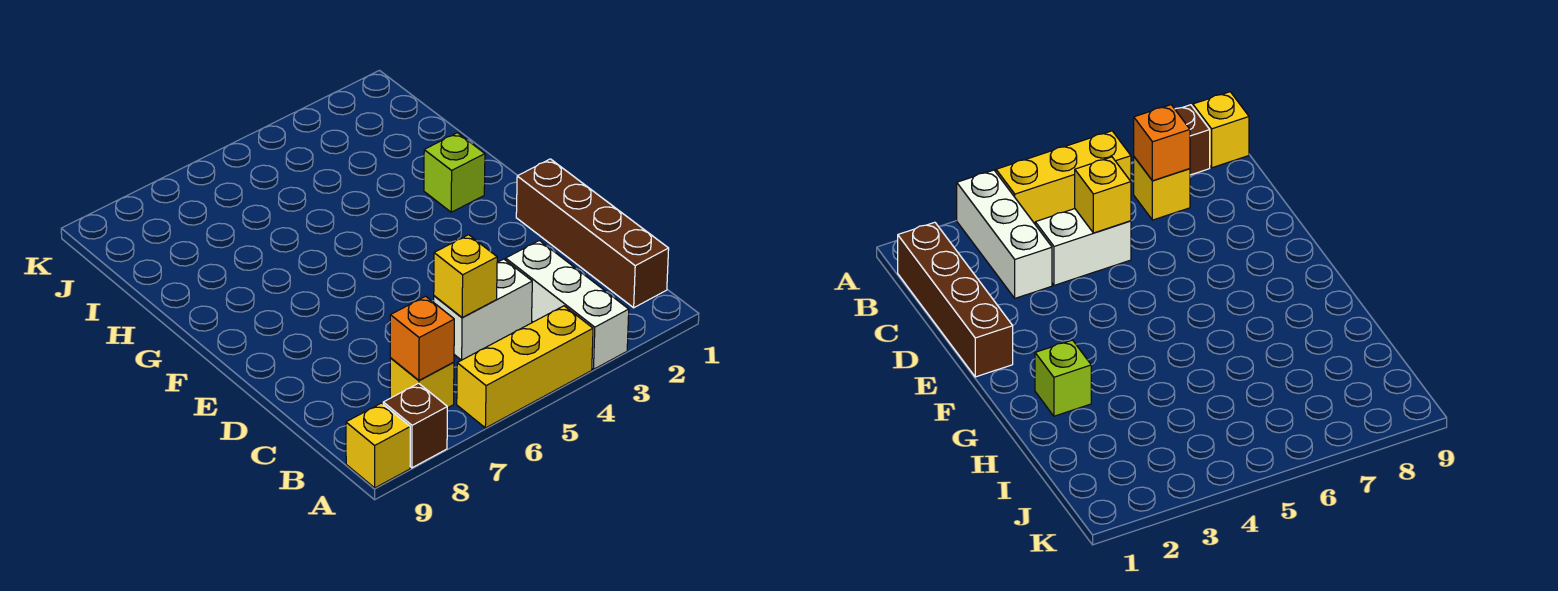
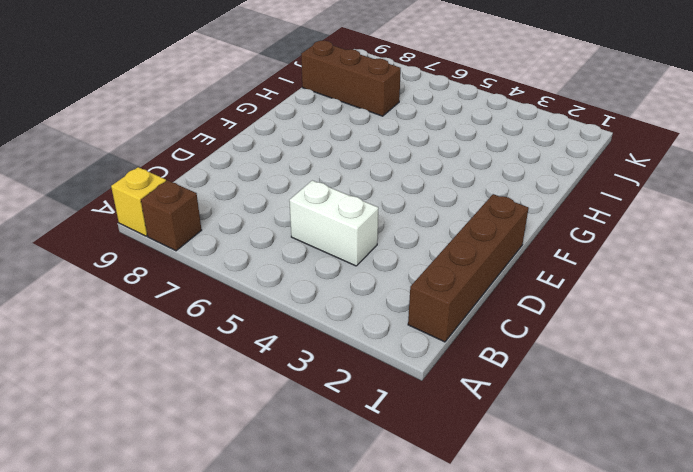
brown 1x3 brick [301,40,401,116] -> none
none -> white 1x3 brick [506,241,629,369]
none -> yellow 1x3 brick [457,306,593,428]

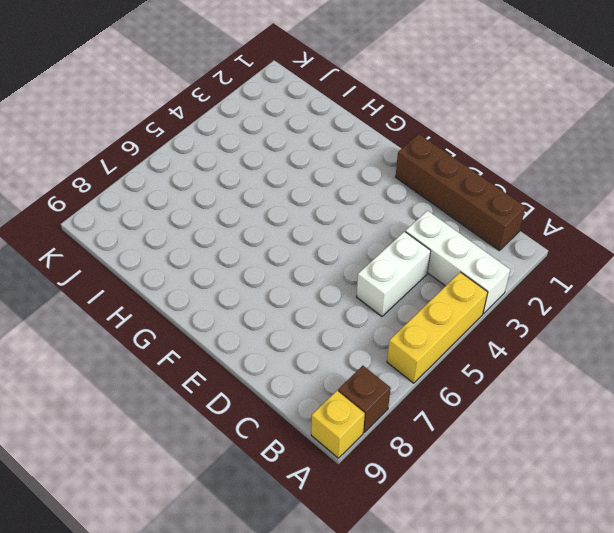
none -> yellow 1x1 brick [390,358,454,408]
none -> lime 1x1 brick [424,133,485,212]

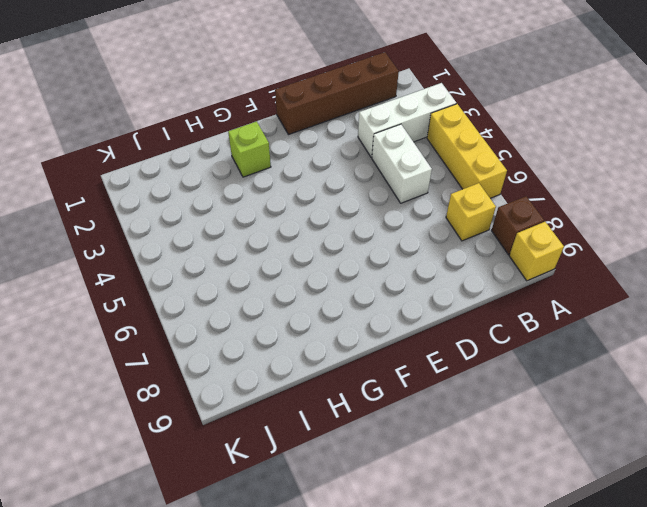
none -> orange 1x1 brick [390,296,454,381]
none -> yellow 1x1 brick [434,235,497,317]

